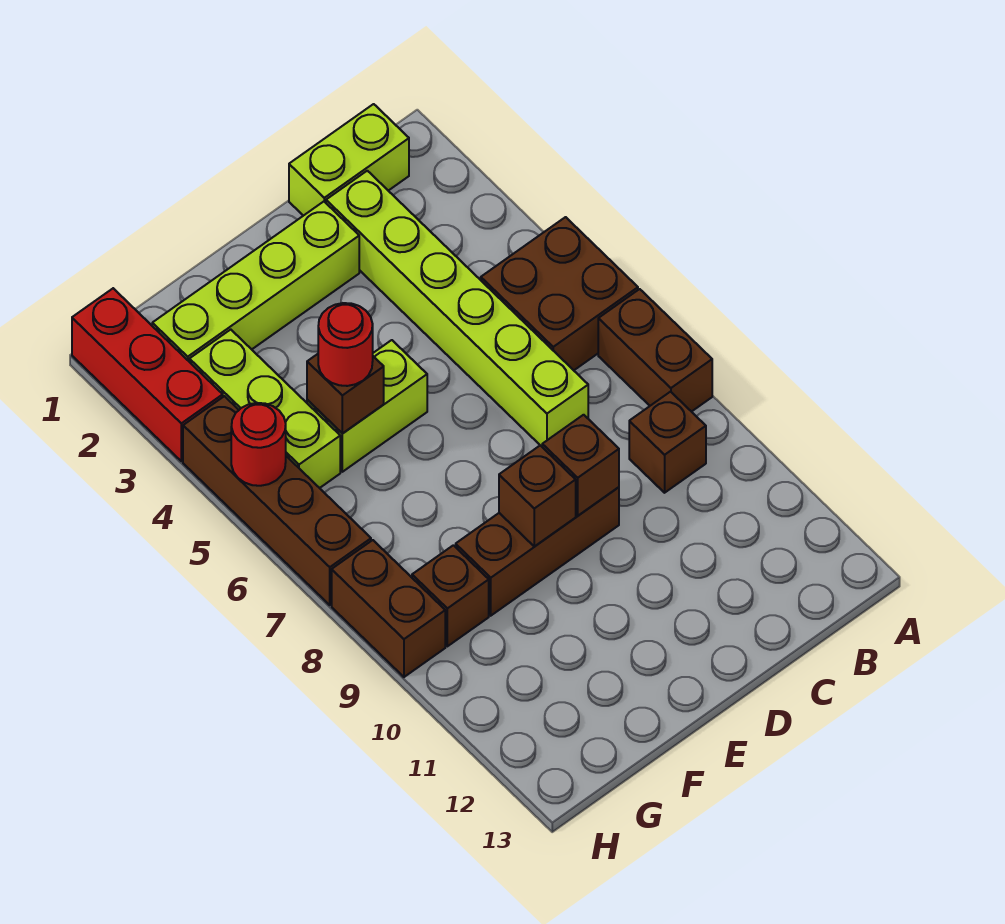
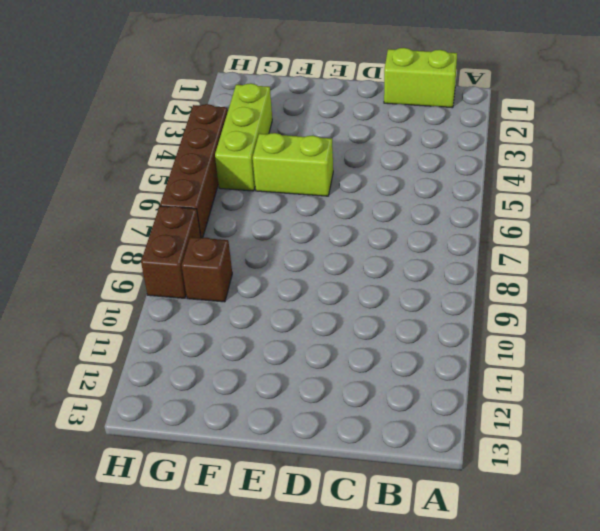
none -> brown 2x2 brick [481,217,638,370]
none -> brown 1x2 brick [598,289,712,412]
none -> brown 1x1 brick [629,392,706,493]

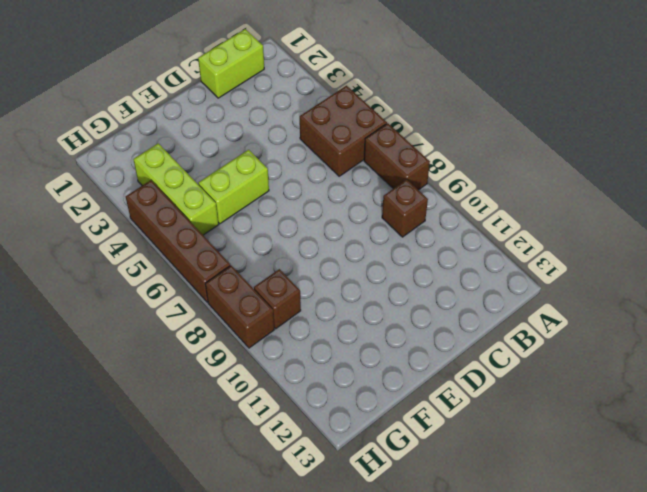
none -> lime 1x6 brick [326,171,588,446]
none -> lime 1x4 brick [152,202,359,361]
none -> brown 1x3 brick [456,487,619,616]

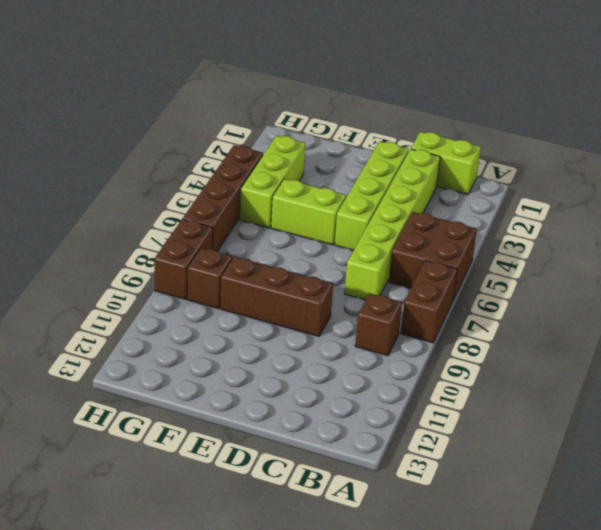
lime 1x4 brick [335,141,409,250] -> lime 1x4 brick turned to [152,202,359,361]
none -> red 1x3 brick [72,288,223,461]
none -> brown 1x1 brick [542,415,619,516]
none -> brown 1x1 brick [499,445,576,547]

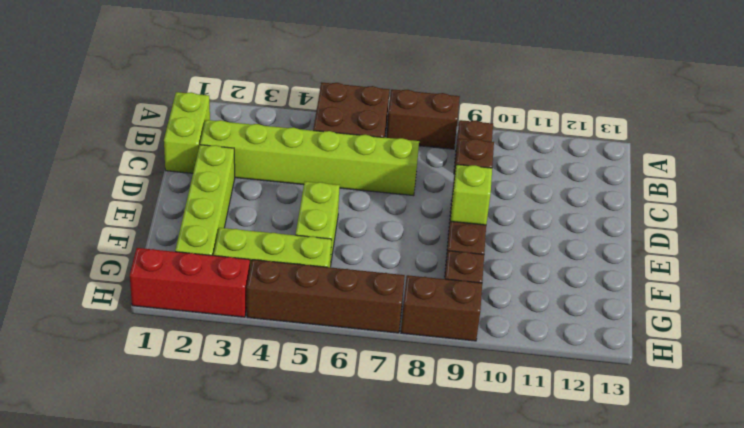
lime 1x1 brick [451,164,492,225] -> brown 1x1 brick [499,445,576,547]
none -> brown 1x1 brick [307,354,384,434]
none -> red 1x1 round brick [231,403,286,486]
none -> red 1x1 round brick [318,303,373,386]

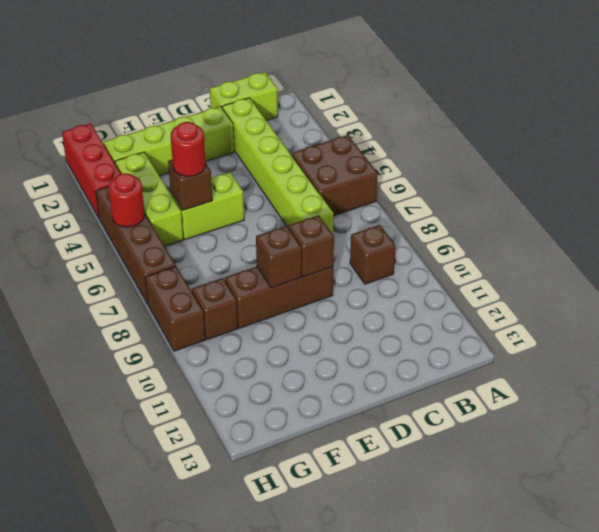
none -> brown 1x2 brick [598,289,712,412]

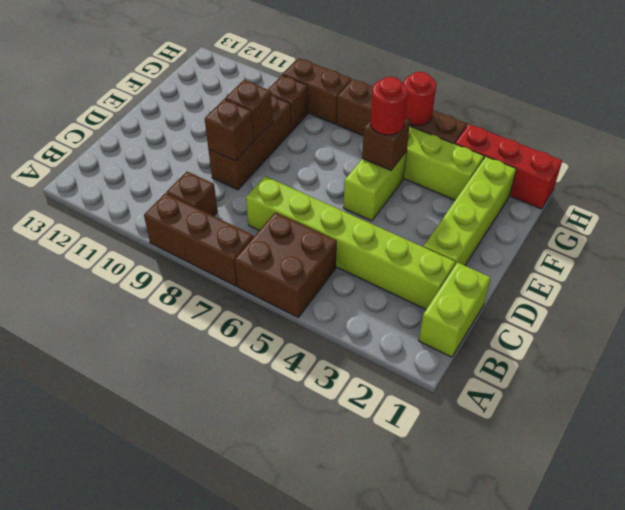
brown 1x3 brick [144,193,253,286] -> brown 1x2 brick [598,289,712,412]

